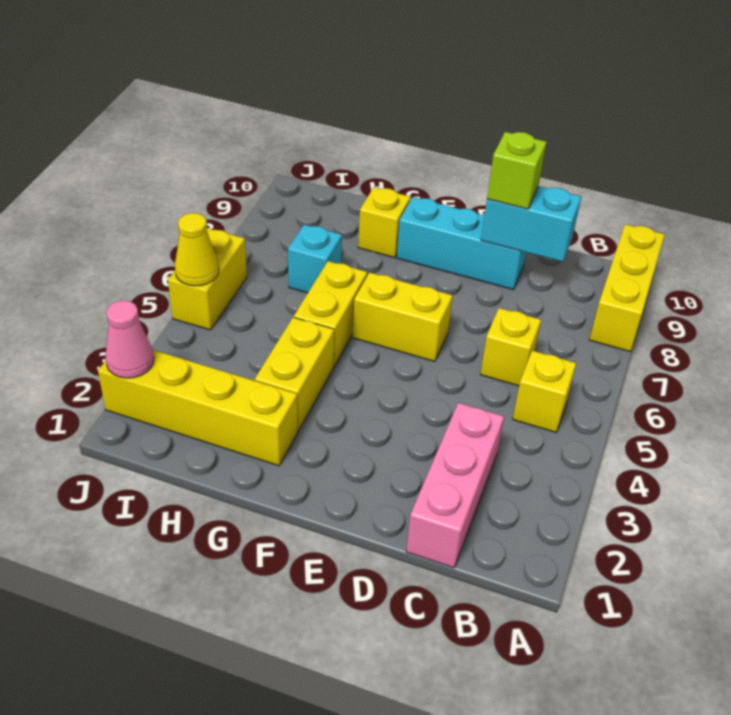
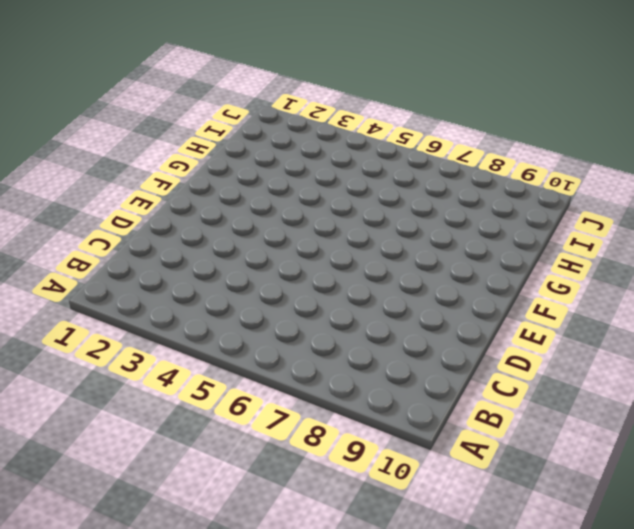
none -> yellow 1x3 brick [590,224,665,352]
none -> yellow 1x1 brick [513,351,576,432]
none -> pink 1x3 brick [406,403,504,568]

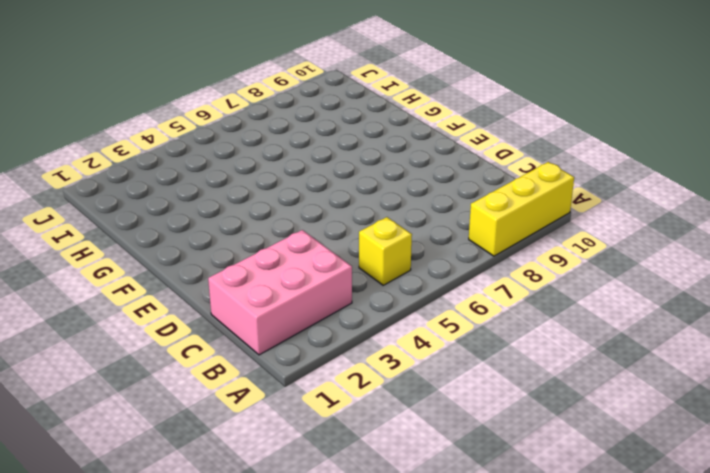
pink 2x3 brick [208,230,352,355] -> pink 1x3 brick [406,403,504,568]
none -> yellow 1x1 brick [480,308,541,386]
none -> cyan 1x3 brick [397,197,526,290]
none -> yellow 1x2 brick [353,272,453,362]

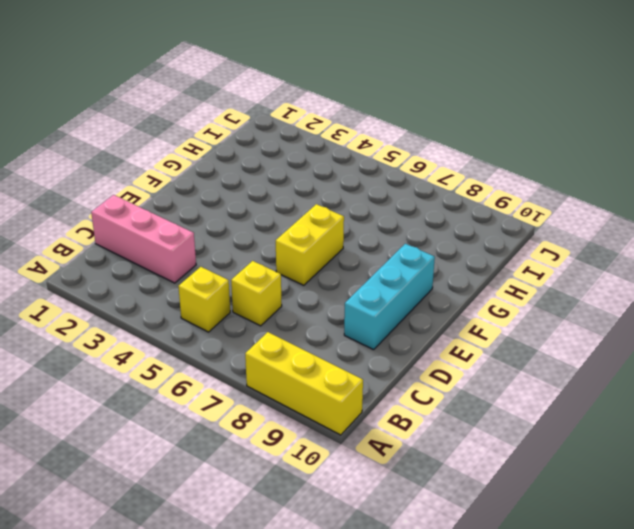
none -> yellow 1x4 brick [98,350,298,466]
none -> yellow 1x2 brick [255,317,334,431]
none -> yellow 1x2 brick [294,261,367,366]

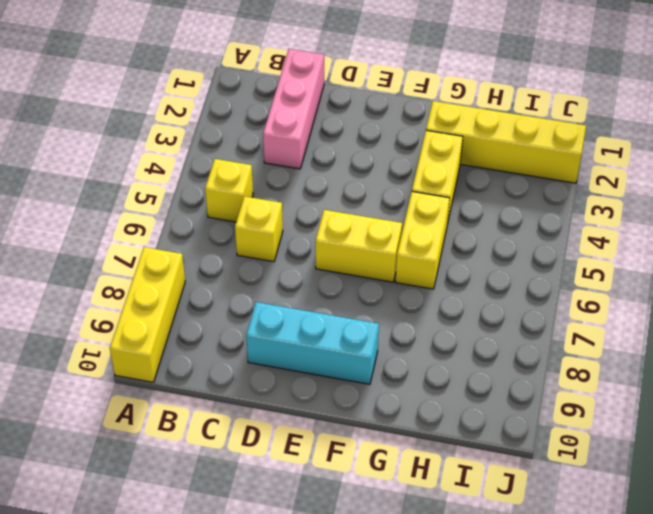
none -> yellow 1x1 brick [358,187,411,258]
none -> cyan 1x1 brick [288,225,342,293]
none -> yellow 1x2 brick [168,228,247,330]

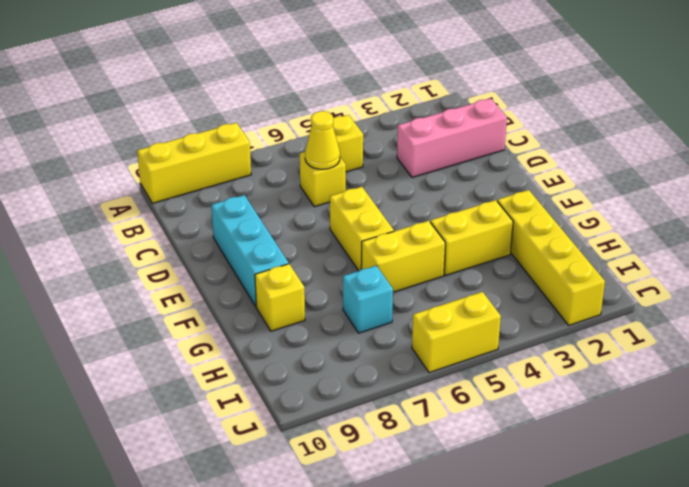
yellow 1x1 cone [305,111,340,169] -> yellow 1x1 cone moved to [175,213,219,286]
none -> cyan 1x2 brick [481,186,581,262]
none -> pink 1x1 cone [105,300,154,378]
none -> lime 1x1 brick [487,132,547,209]

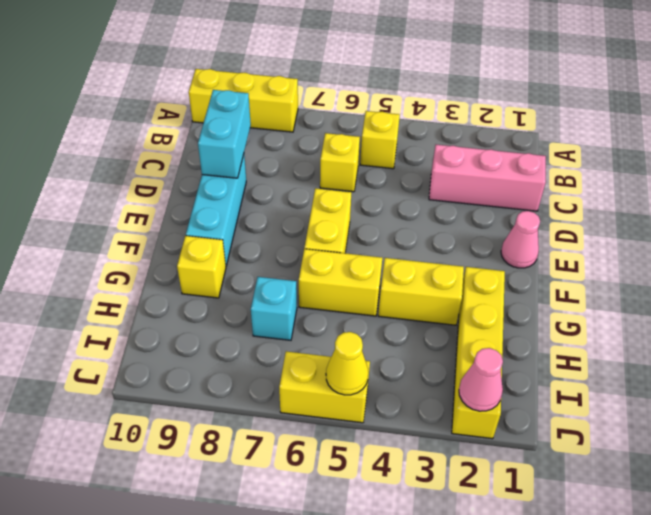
pink 1x1 cone [501,211,540,268] -> none
none -> lime 1x1 brick [487,132,547,209]

